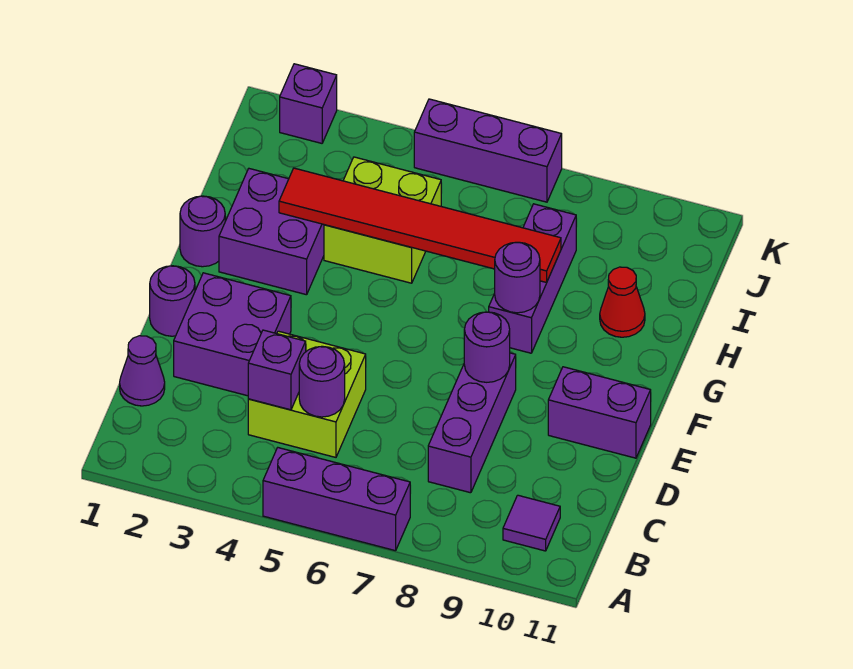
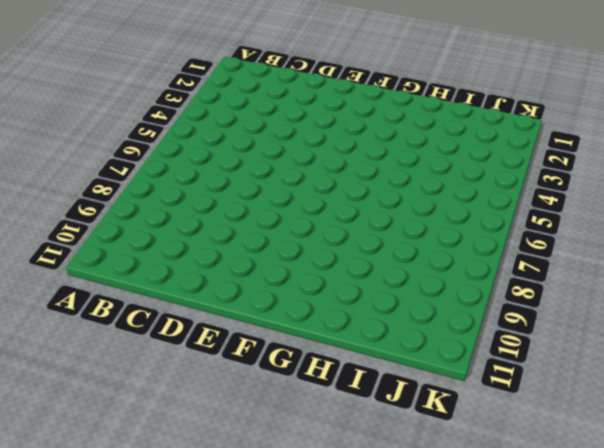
none -> purple 1x3 brick [263,448,410,551]
none -> purple 1x1 tile [503,495,560,551]
none -> purple 1x1 cone [120,336,165,406]

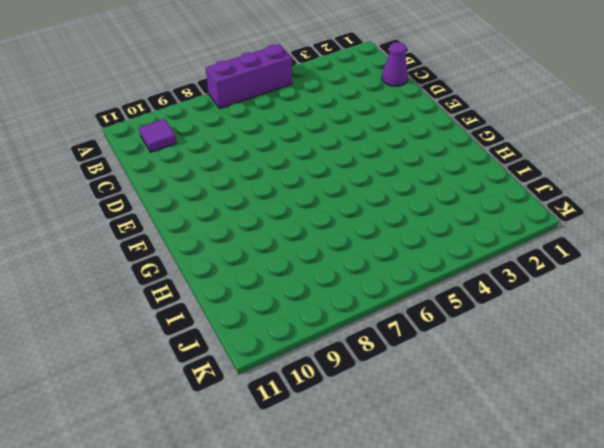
none -> lime 2x2 brick [248,331,366,457]
none -> purple 1x3 brick [428,353,516,493]
none -> purple 2x2 brick [174,273,291,396]

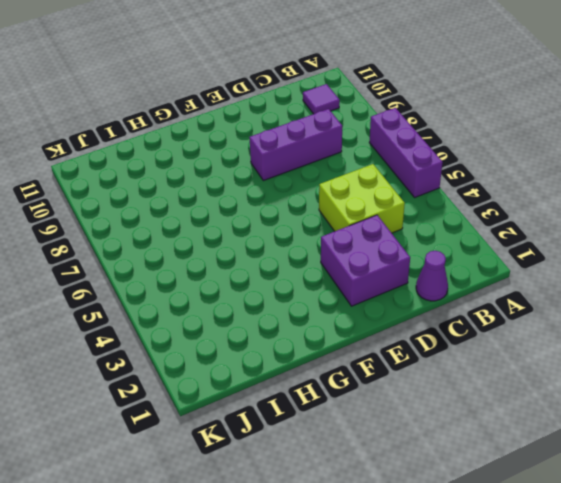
none -> purple 1x1 round brick [150,266,195,336]
none -> purple 1x2 brick [548,367,651,458]
none -> purple 1x1 round brick [180,196,225,267]

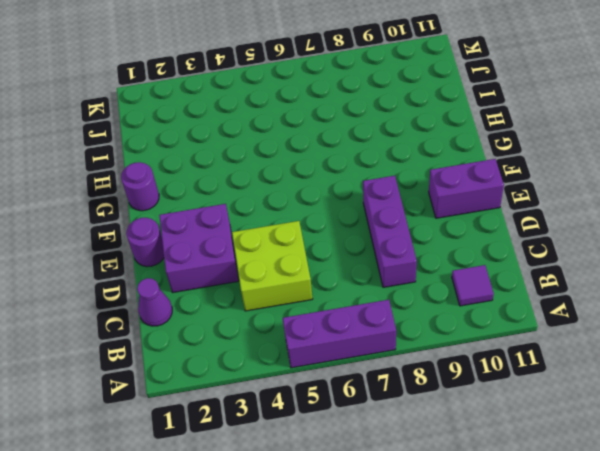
none -> purple 2x2 brick [219,169,324,295]
none -> purple 1x3 brick [489,204,576,353]
none -> lime 2x2 brick [324,157,441,283]

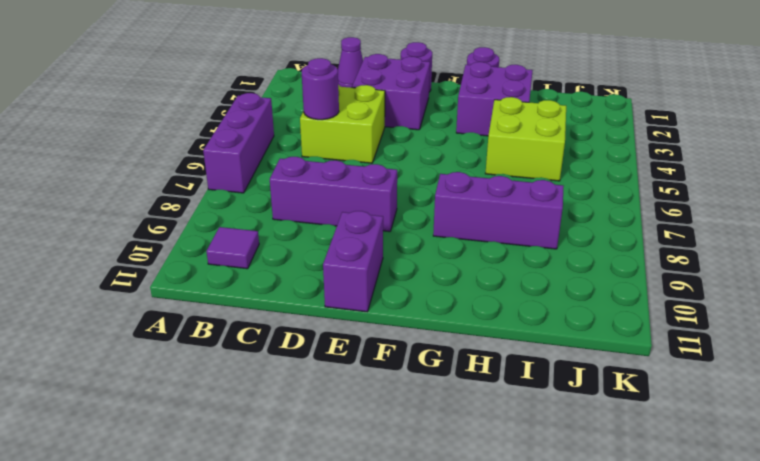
none -> red 1x1 cone [600,267,645,337]
none -> purple 1x1 brick [280,64,337,143]
none -> purple 1x3 brick [414,99,562,202]

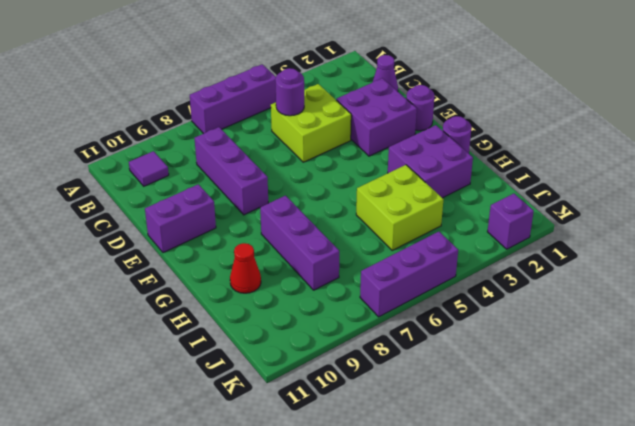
none -> purple 1x1 brick [248,330,306,410]
none -> purple 1x1 round brick [464,312,510,382]
none -> purple 1x1 round brick [495,242,540,313]

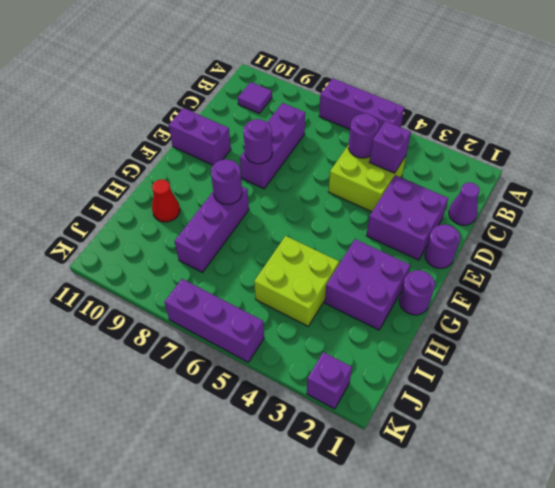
none -> red 1x6 tile [279,168,561,283]

